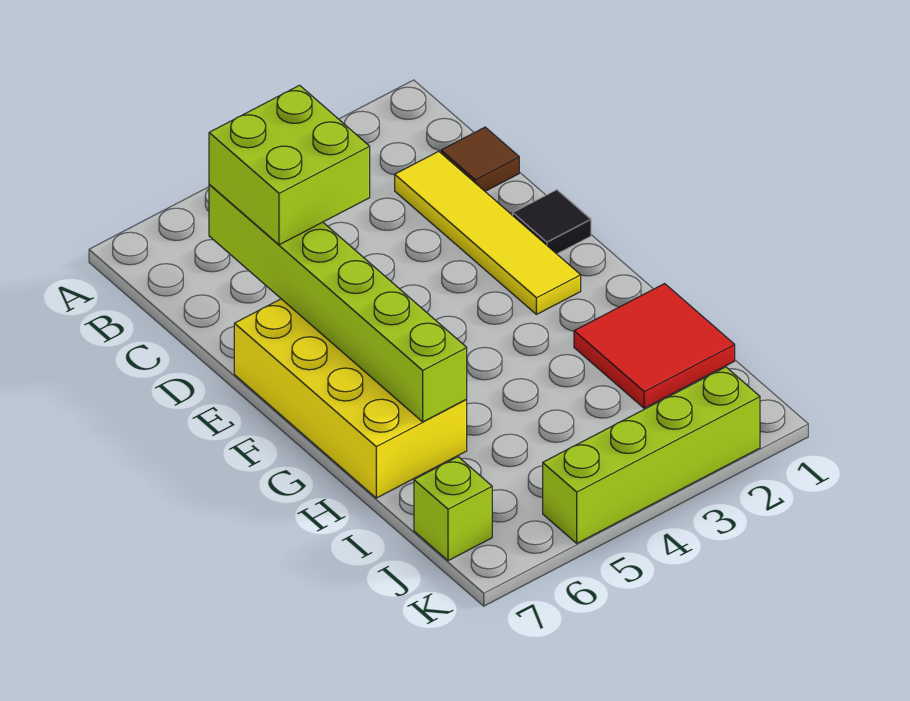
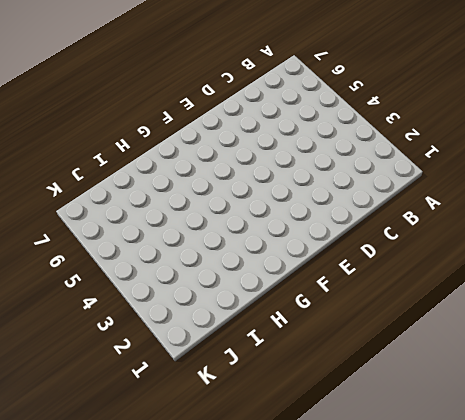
none -> brown 1x1 tile [441,127,519,191]
none -> yellow 1x4 tile [395,151,581,314]

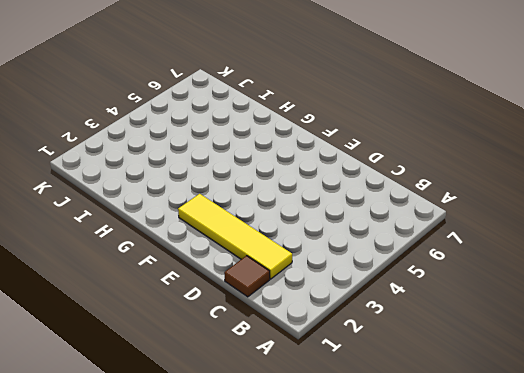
none -> black 1x1 tile [513,190,591,254]
none -> yellow 2x4 brick [234,299,467,498]

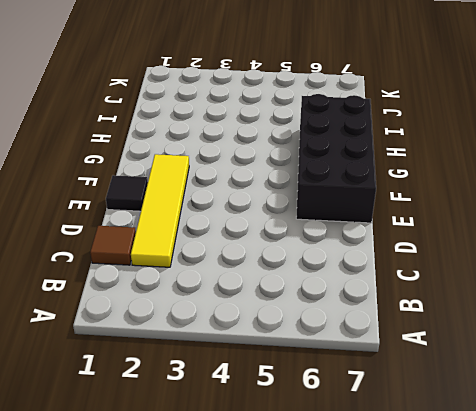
black 2x4 brick [296,94,376,223] -> yellow 2x4 brick [234,299,467,498]
none -> red 2x2 tile [574,284,735,408]
none -> lime 1x1 brick [414,457,492,561]

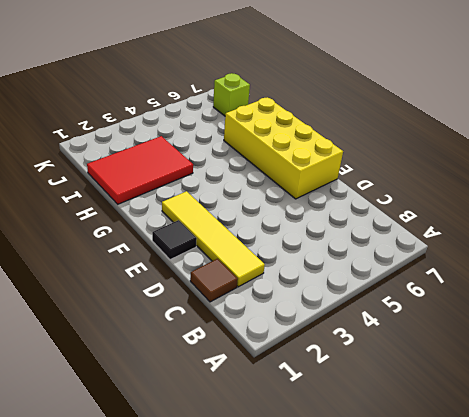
red 2x3 tile [87,136,193,204] -> red 2x2 tile [574,284,735,408]
none -> lime 1x4 brick [543,367,760,543]
none -> lime 1x6 brick [209,184,467,422]

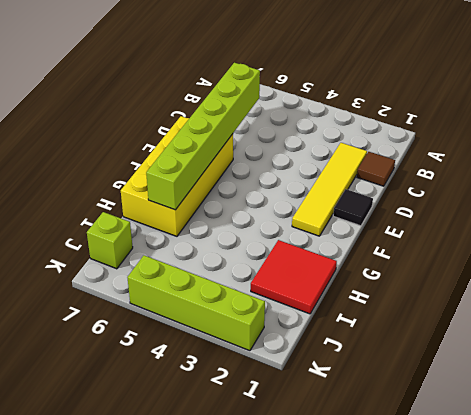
none -> lime 2x2 brick [209,85,370,245]

